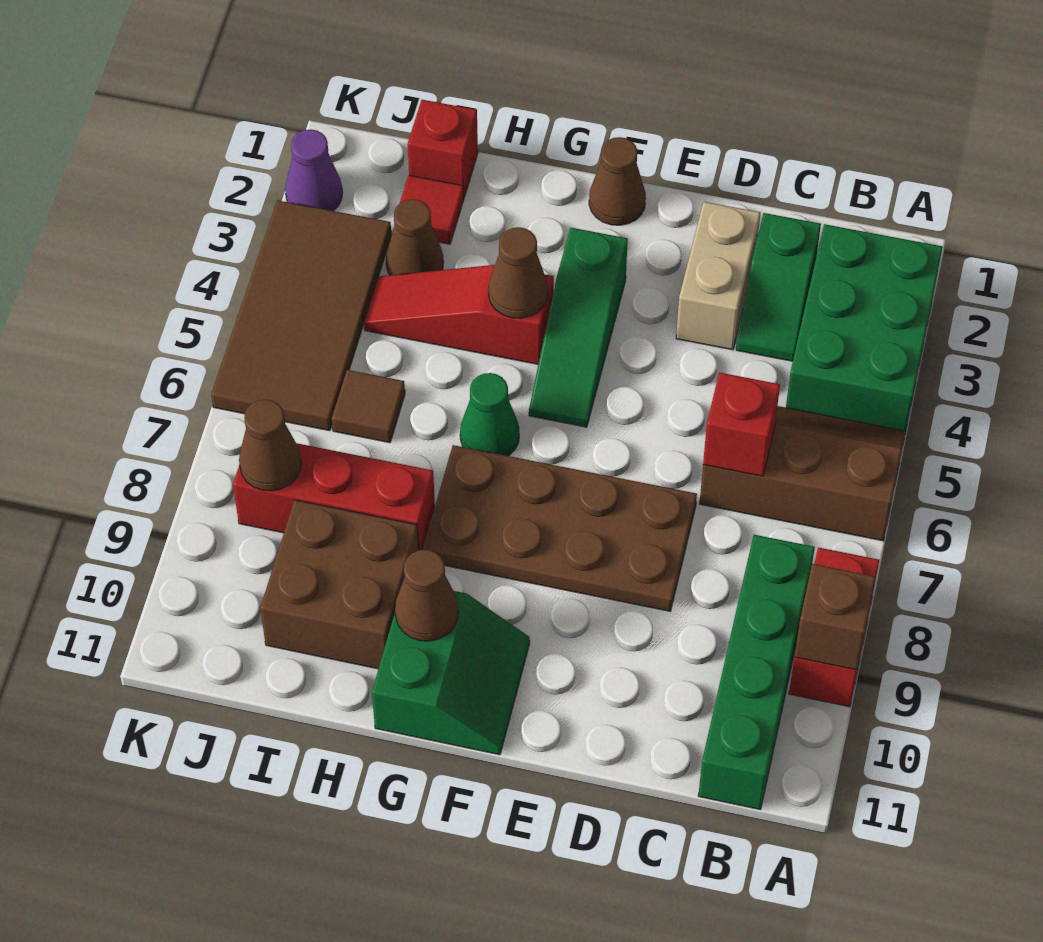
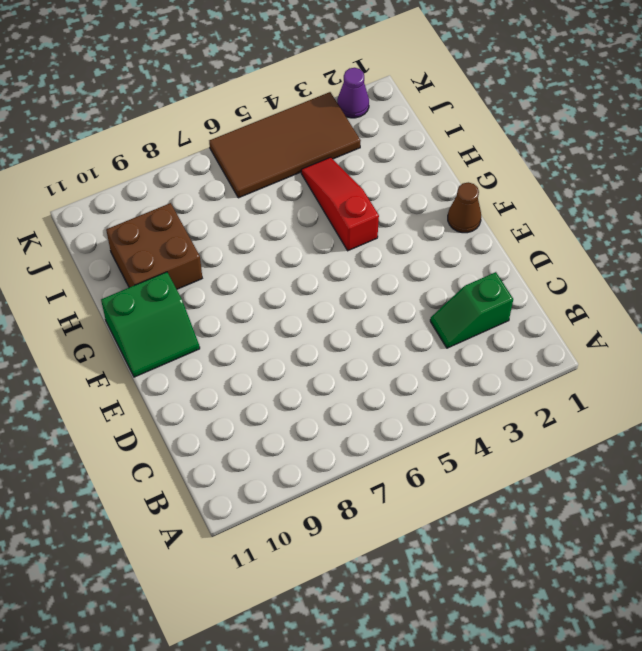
none -> green 2x3 brick [786,224,943,431]
none -> brown 2x3 slope [700,406,906,541]
none -> red 1x2 brick [789,547,879,707]

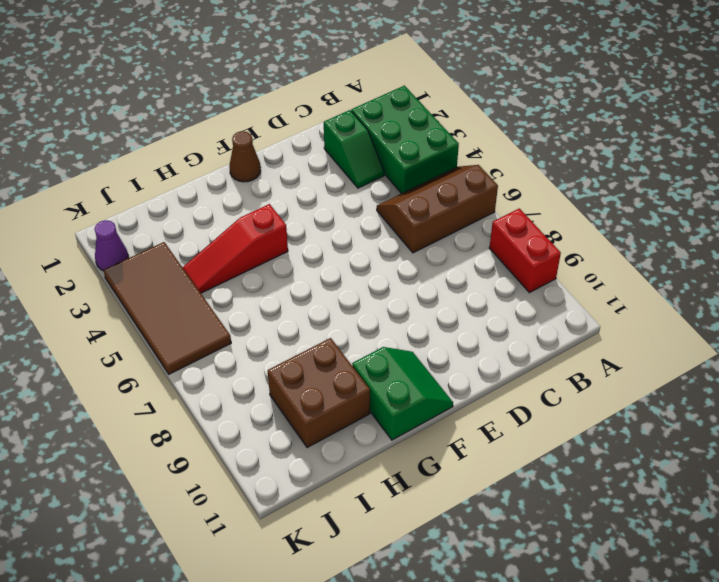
none -> green 1x4 brick [698,535,815,810]
none -> tan 1x2 brick [676,202,760,350]
none -> brown 2x4 plate [423,445,697,611]

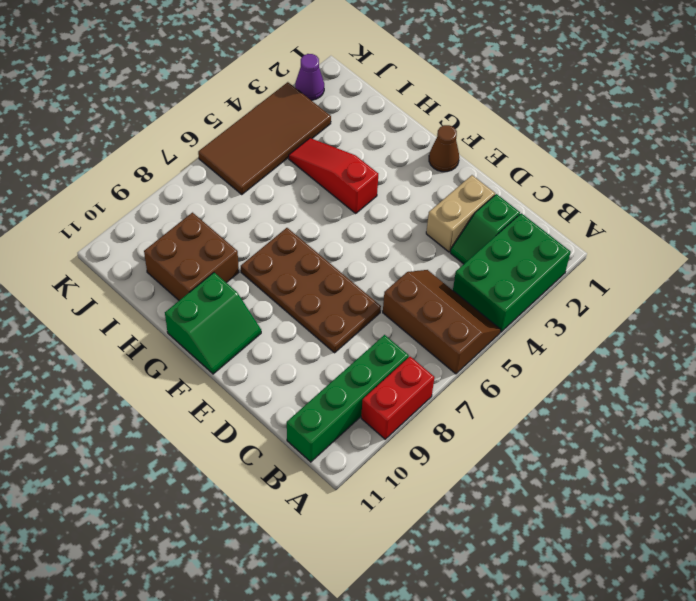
none -> green 1x3 slope [529,228,628,427]
none -> green 1x1 cone [460,373,519,456]
none -> red 1x3 brick [233,443,435,550]

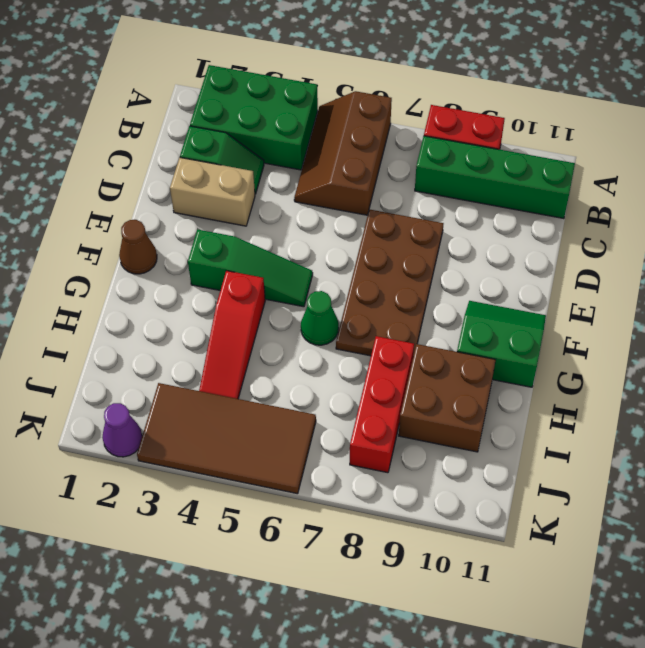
none -> red 1x1 brick [407,100,478,197]
none -> red 1x1 tile [399,175,464,244]
none -> brown 1x1 cone [386,199,443,275]

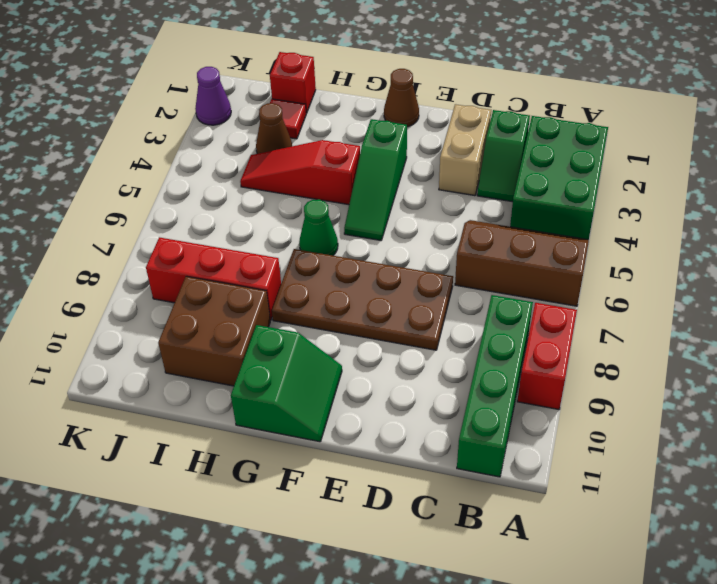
none -> brown 1x1 tile [332,370,405,443]
none -> brown 2x4 tile [211,200,391,431]
none -> brown 1x1 brick [794,564,876,670]

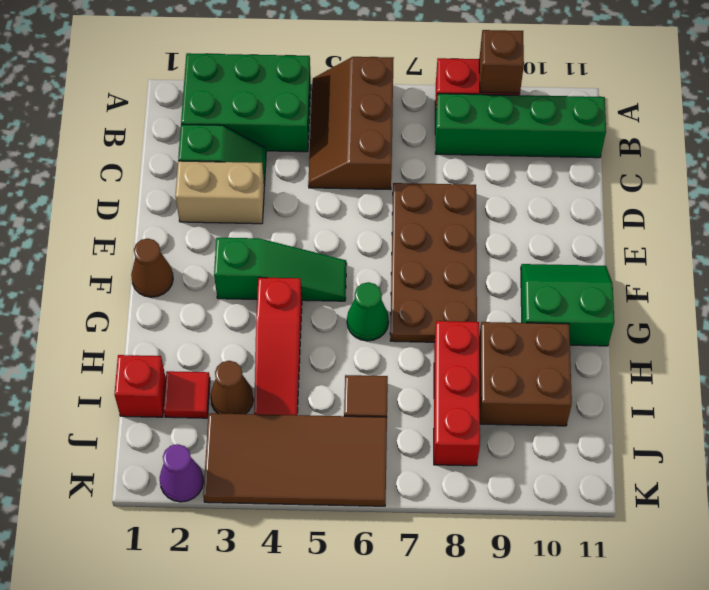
none -> red 1x1 brick [703,372,780,476]
none -> brown 1x1 cone [489,227,548,318]
none -> brown 1x1 cone [395,550,459,641]

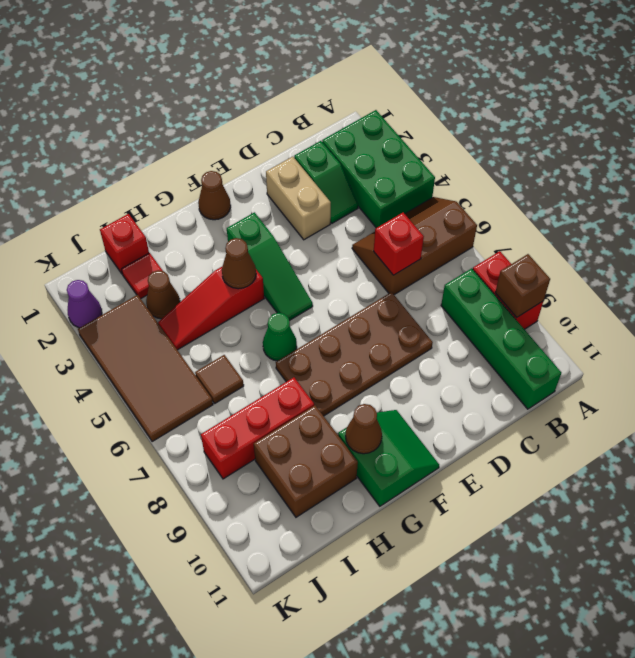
none -> brown 1x1 cone [239,400,301,491]

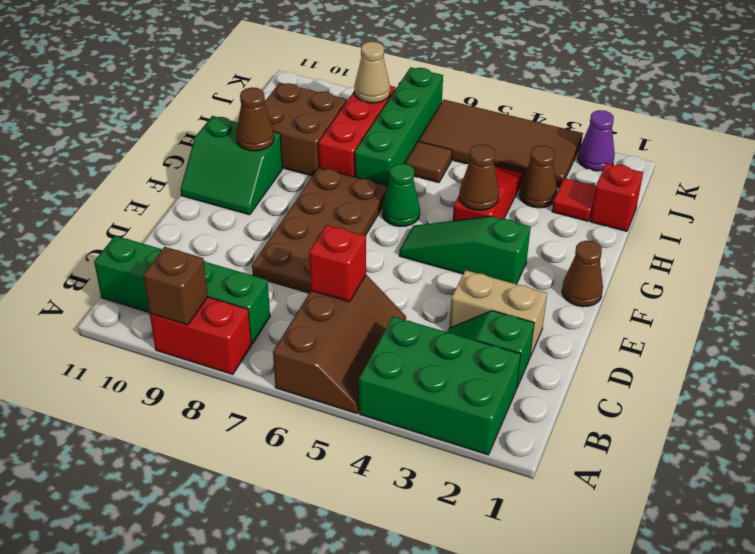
green 1x4 brick [355,67,443,186] -> none
tan 1x1 cone [354,42,390,103] -> brown 1x1 cone [239,400,301,491]

